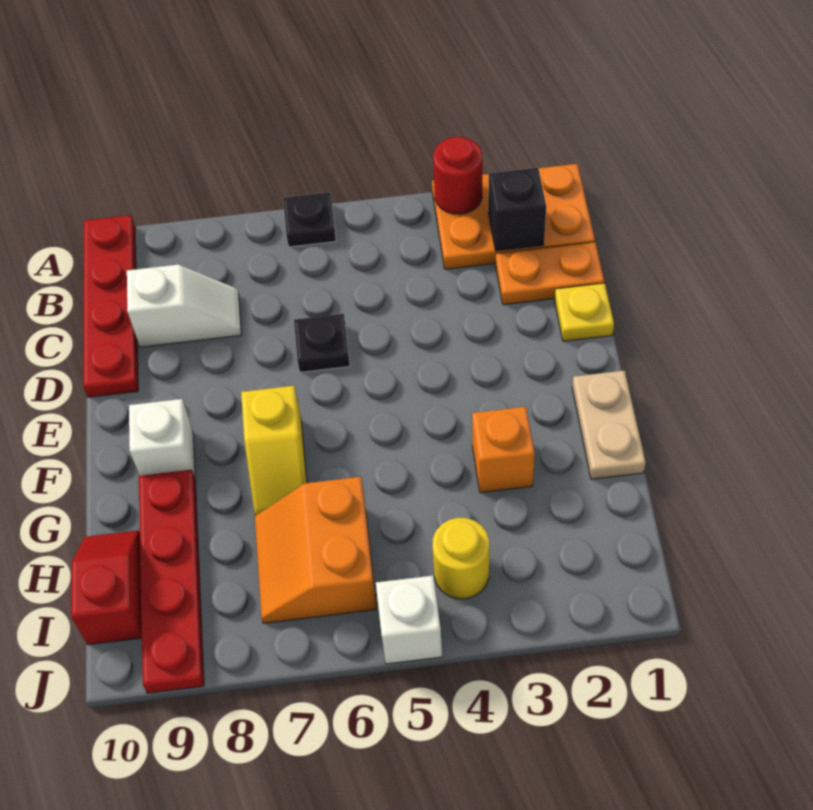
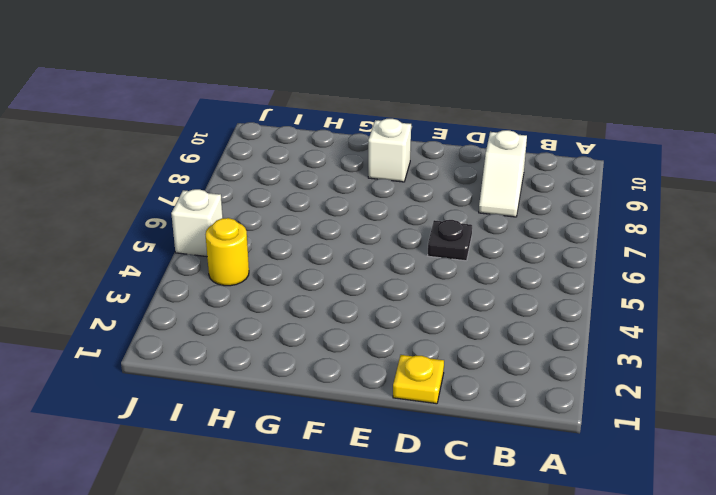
none -> orange 2x3 plate [432,164,595,269]
none -> black 1x1 plate [283,192,336,247]
none -> red 1x4 plate [83,215,138,397]

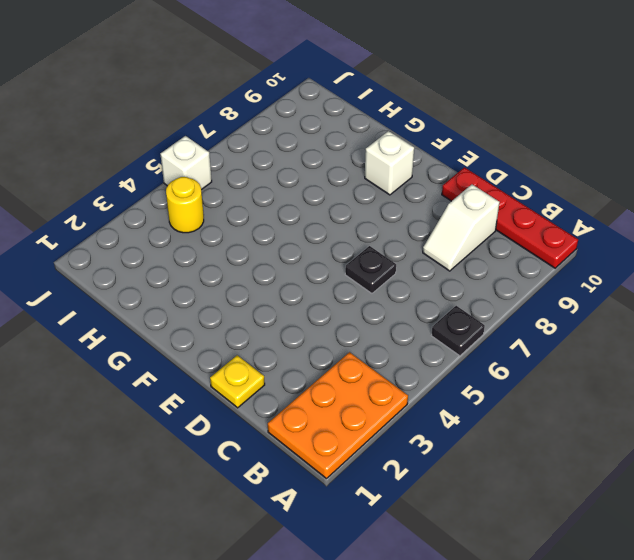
none -> orange 1x2 plate [496,242,604,305]
none -> tan 1x2 plate [572,370,646,479]
none -> yellow 1x2 slope [241,386,307,516]

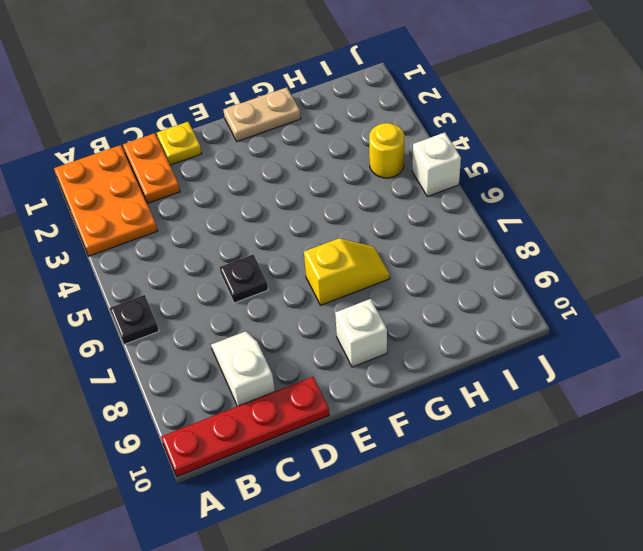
none -> orange 1x1 brick [472,407,535,493]
none -> red 1x4 plate [139,470,204,693]
none -> orange 2x2 slope [255,477,377,623]

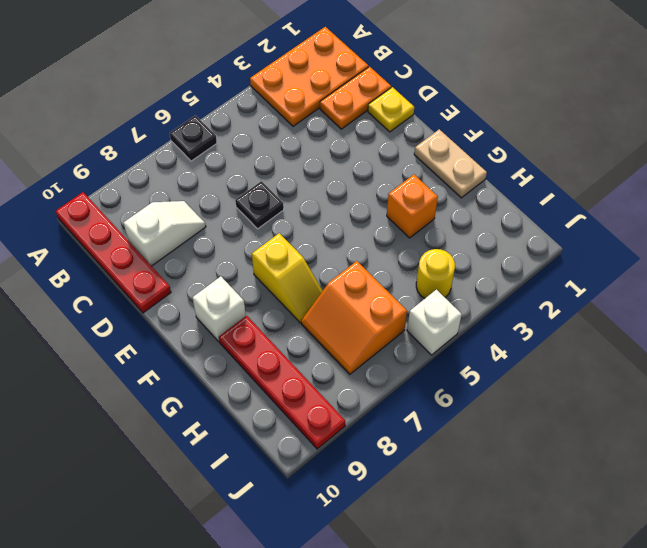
none -> red 1x2 slope [71,530,142,645]
none -> red 1x1 round brick [433,137,482,214]
none -> black 1x1 brick [488,168,546,251]

